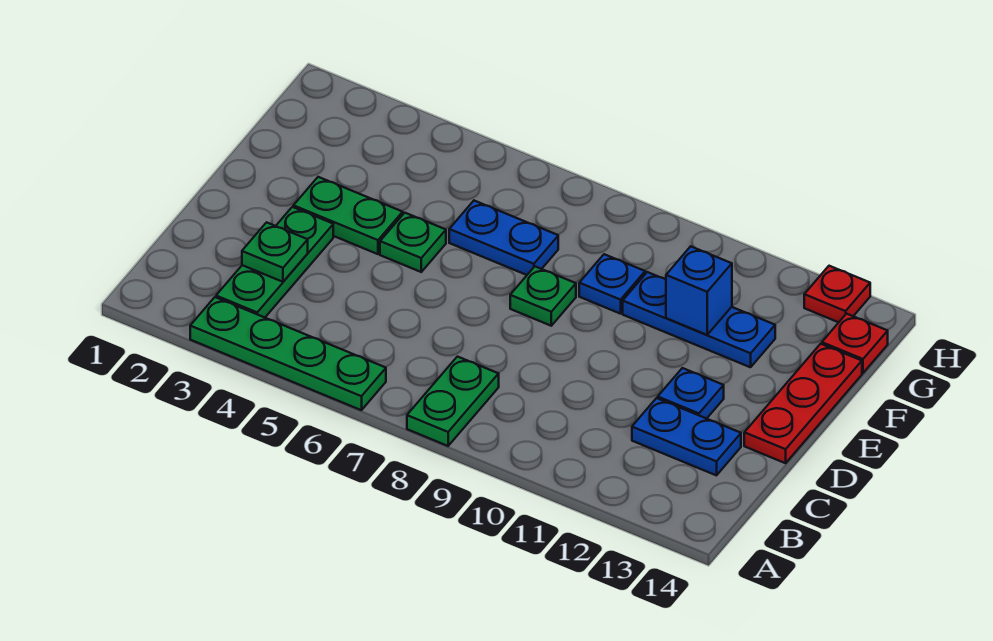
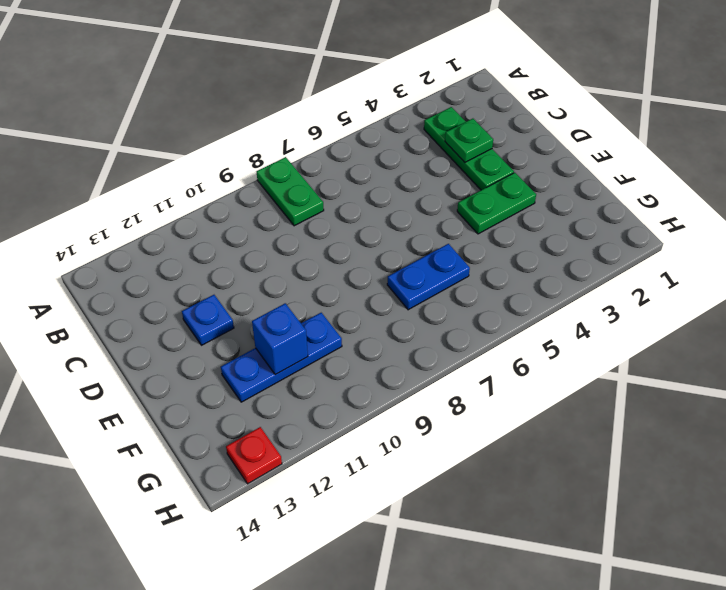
none -> green 1x4 plate [190,297,386,410]
none -> blue 1x2 plate [632,398,741,475]
none -> red 1x3 plate [744,344,862,463]

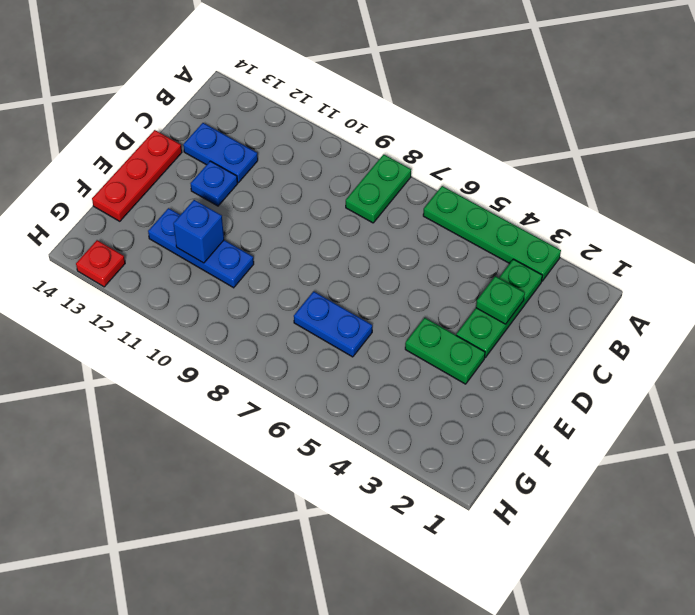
none -> green 1x1 plate [380,213,446,272]
none -> green 1x1 plate [510,267,576,326]
none -> blue 1x1 plate [579,254,645,314]

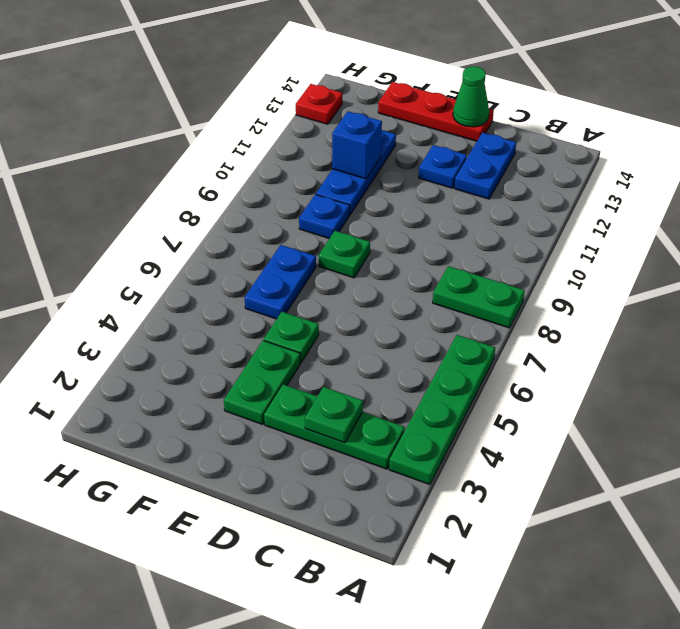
green 1x1 cone [453,66,489,127] -> none
none -> red 1x1 plate [822,314,888,373]

